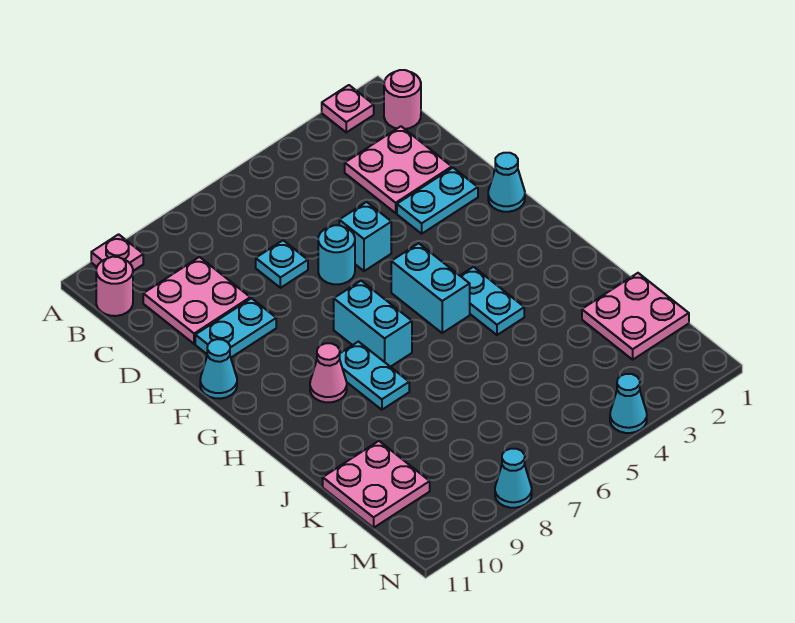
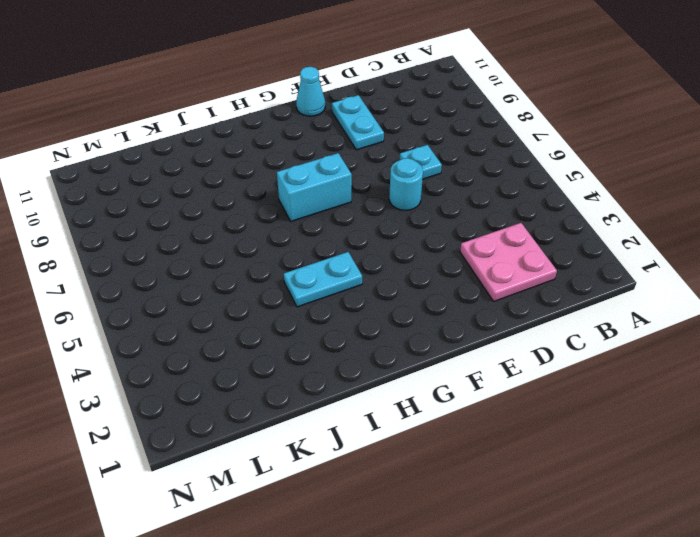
none -> pink 1x1 plate [322,85,374,132]
none -> pink 1x1 plate [91,234,143,271]
none -> pink 1x1 round brick [384,70,421,129]

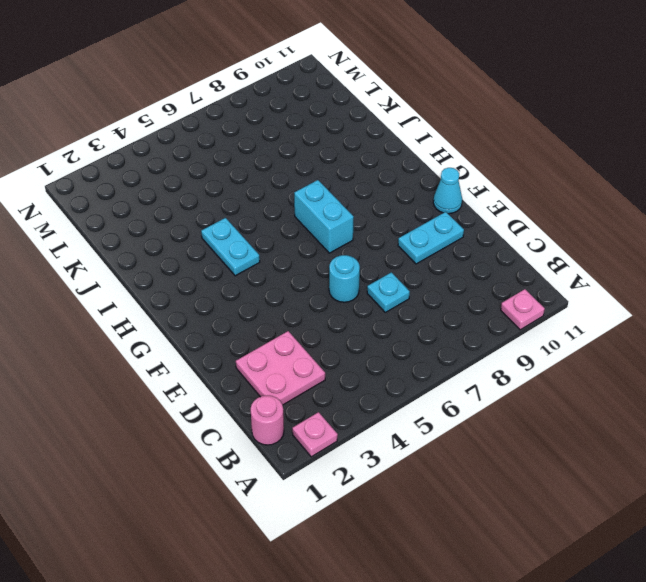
none -> pink 1x1 round brick [96,257,133,316]
none -> pink 2x2 plate [143,257,250,344]
none -> cyan 1x2 plate [397,168,478,234]

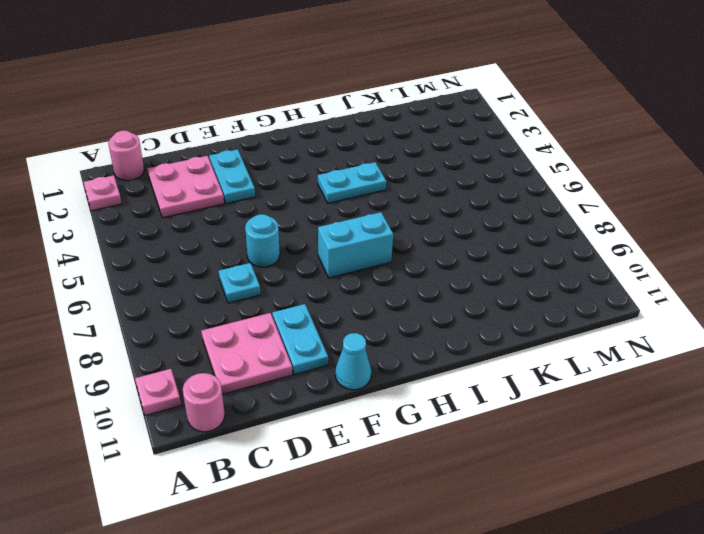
none -> cyan 1x1 brick [339,202,391,271]
none -> cyan 1x1 cone [488,153,525,212]
none -> cyan 1x2 brick [391,243,470,333]

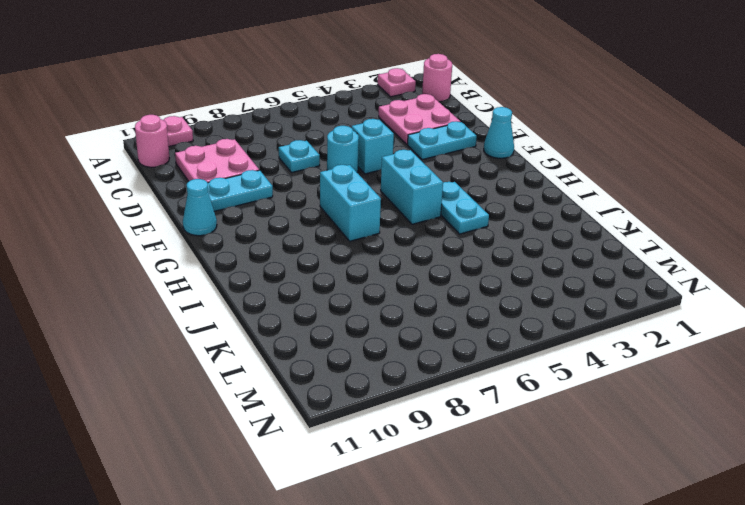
none -> cyan 1x2 plate [340,342,409,410]
none -> pink 1x1 cone [310,343,347,402]
none -> pink 2x2 plate [582,273,689,360]

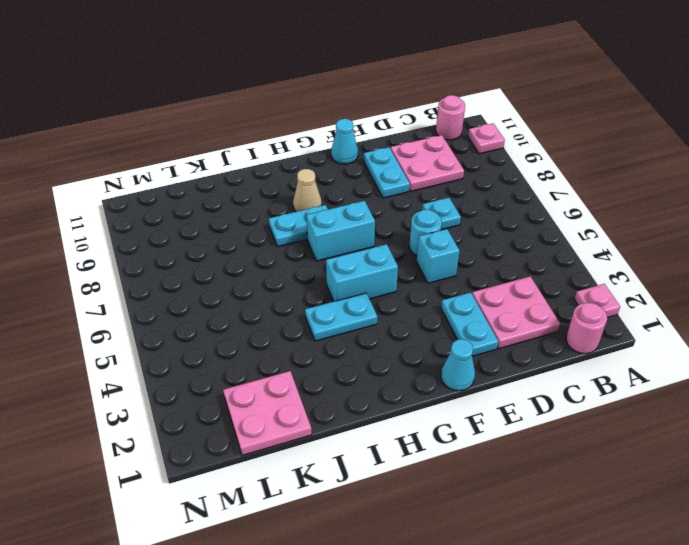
tan 1x1 cone [293,169,322,212] -> pink 1x1 cone [310,343,347,402]
none -> pink 2x2 plate [323,441,430,528]
none -> cyan 1x1 cone [610,374,647,433]
none -> cyan 1x1 cone [495,449,532,508]

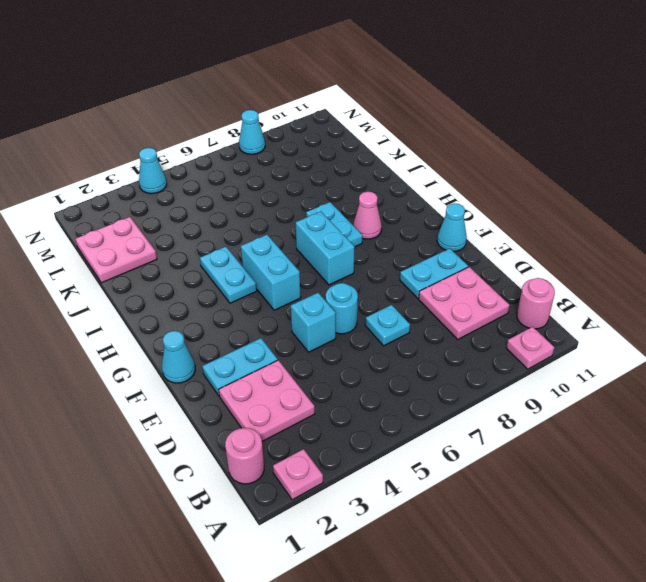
none -> pink 2x2 plate [323,441,430,528]

